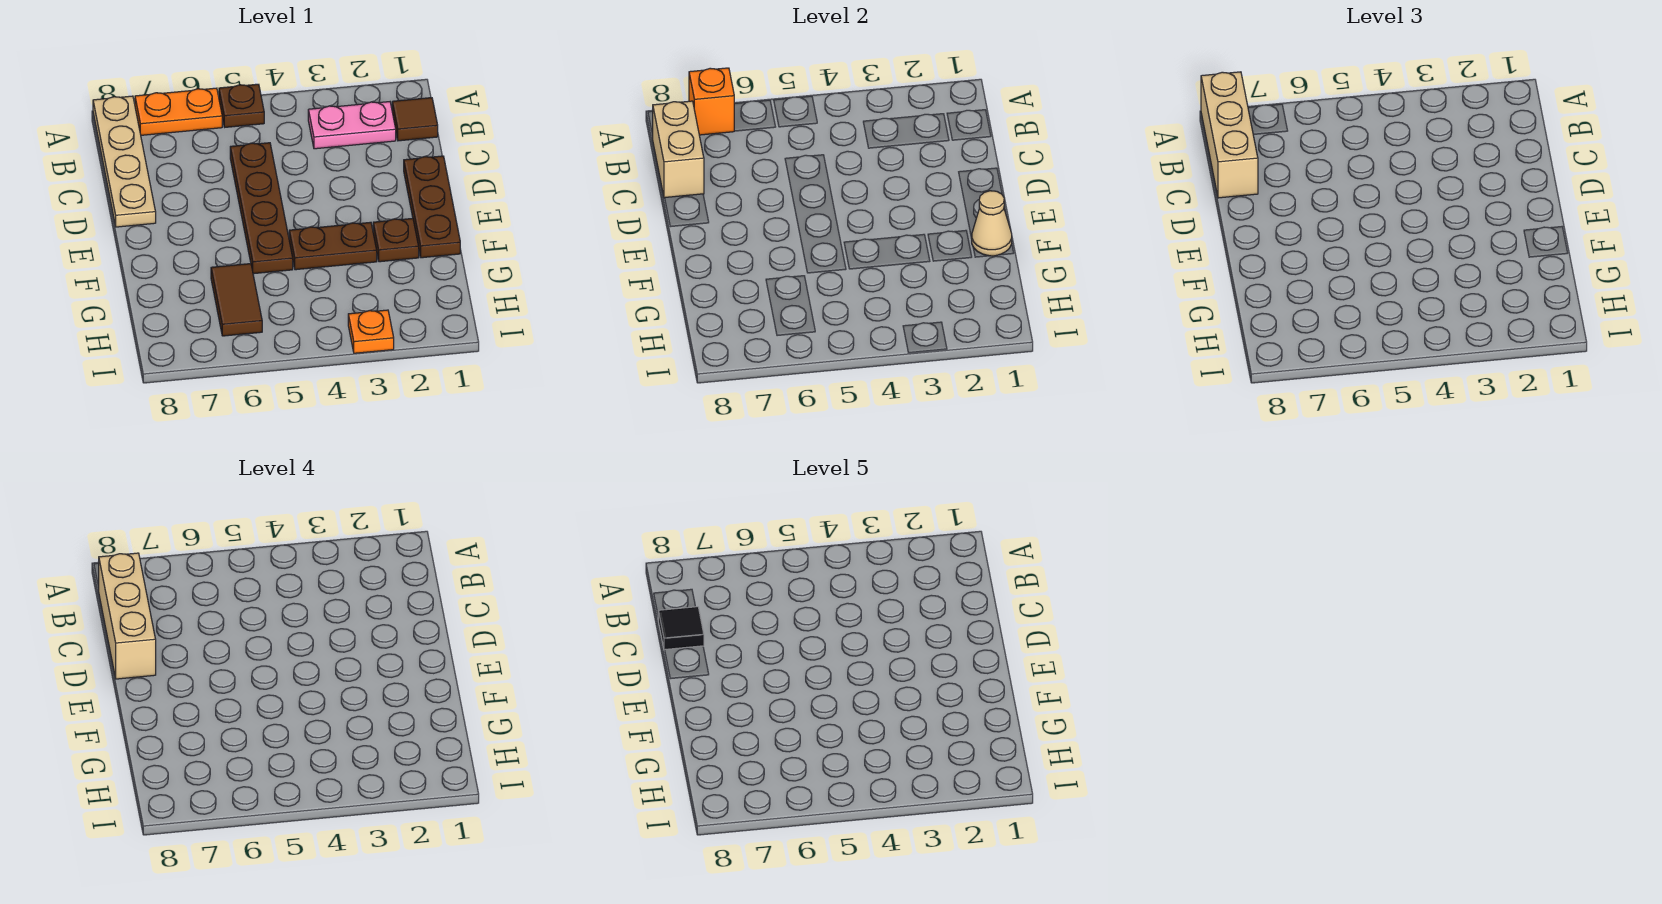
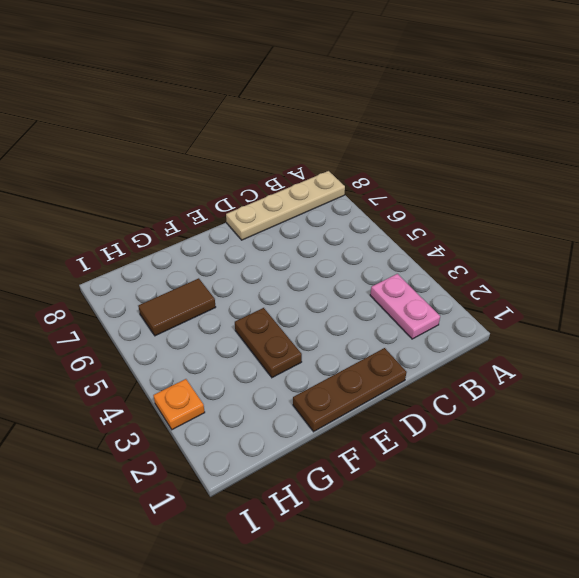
none -> brown 1x1 plate [219,84,264,127]
none -> orange 1x2 plate [135,88,222,135]
none -> brown 1x1 tile [392,98,438,141]

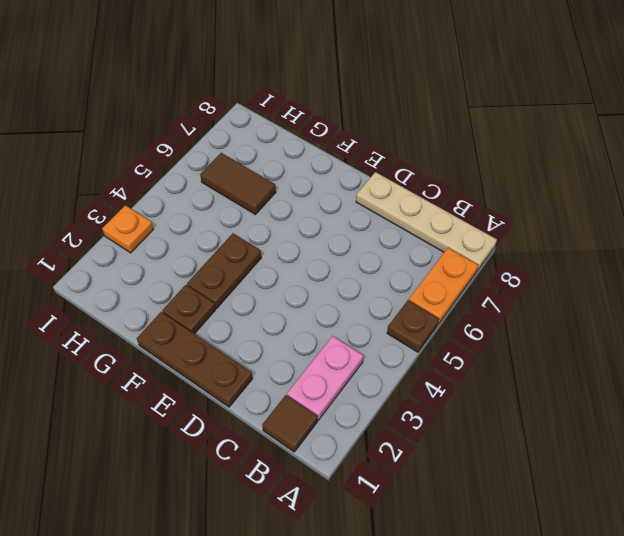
none -> brown 1x4 plate [230,143,293,274]
none -> orange 1x1 brick [689,68,734,135]
none -> tan 1x2 brick [652,101,704,198]

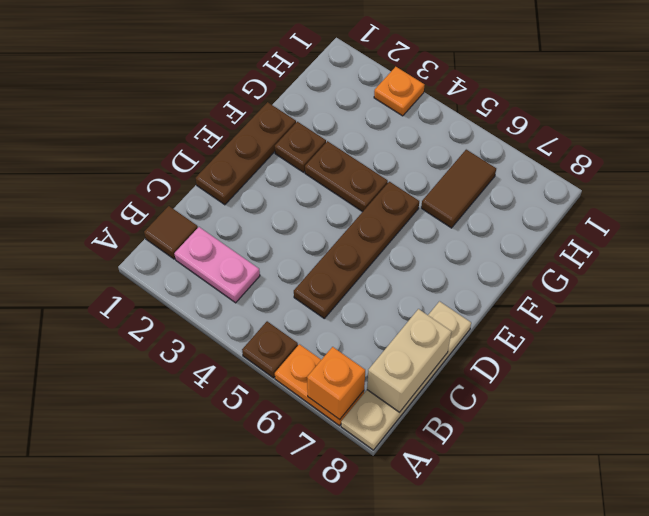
none -> tan 1x1 cone [972,191,1012,256]
none -> tan 1x3 brick [1201,72,1258,198]
none -> tan 1x3 brick [98,553,156,679]

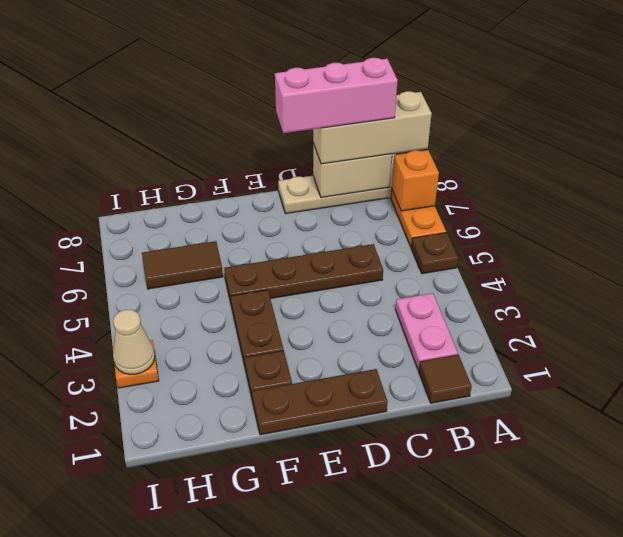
pink 1x3 brick [275,58,398,133] -> tan 1x3 brick [98,553,156,679]
tan 1x1 cone [113,310,155,374] -> tan 1x1 cone moved to [972,191,1012,256]
none -> black 1x1 tile [658,607,704,650]

